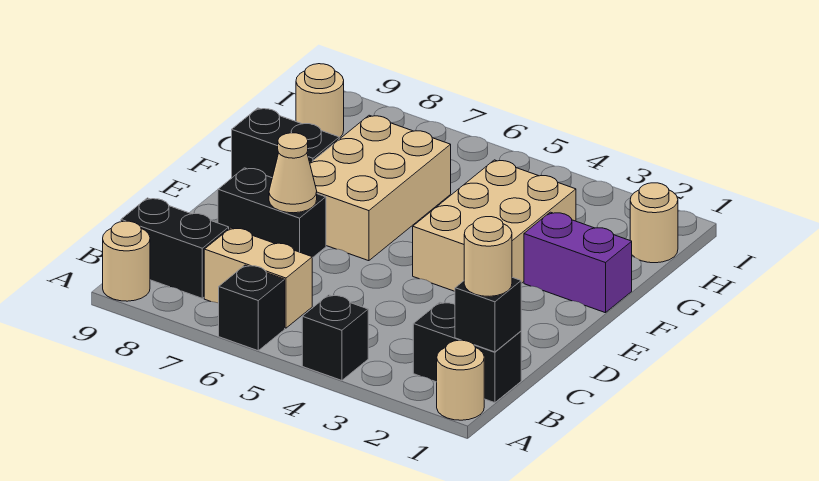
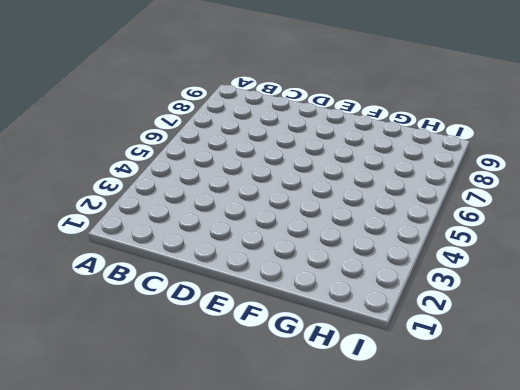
none -> tan 1x1 round brick [437,340,484,420]
none -> black 1x1 brick [302,295,368,380]
none -> black 1x1 brick [219,265,285,351]

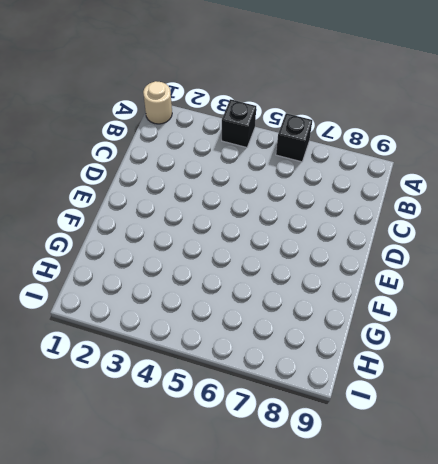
none -> tan 1x1 round brick [103,221,150,301]
none -> black 1x2 brick [413,302,521,403]
none -> tan 1x2 brick [204,228,312,328]

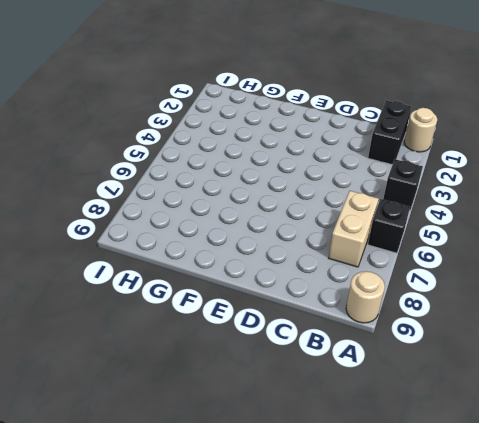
none -> black 1x2 brick [121,198,229,298]
none -> black 1x2 brick [218,168,326,258]
none -> tan 2x3 brick [413,160,576,291]

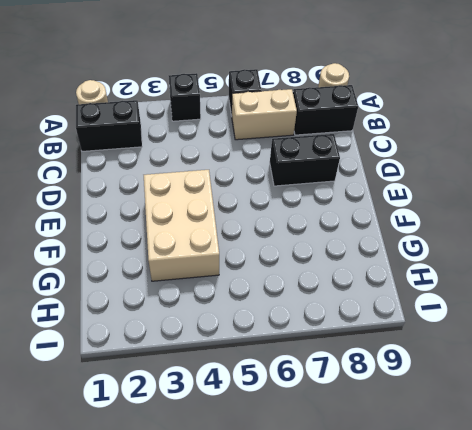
none -> tan 2x3 brick [310,115,451,261]
none -> purple 1x2 brick [524,212,632,313]
none -> black 1x2 brick [232,108,339,178]

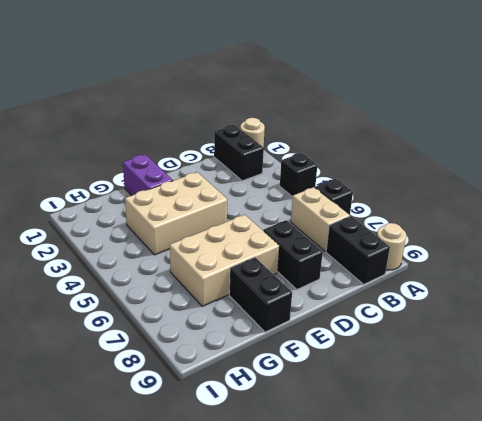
none -> tan 1x1 round brick [630,183,678,263]
none -> tan 1x1 round brick [296,64,344,138]
none -> black 1x1 brick [455,277,521,352]

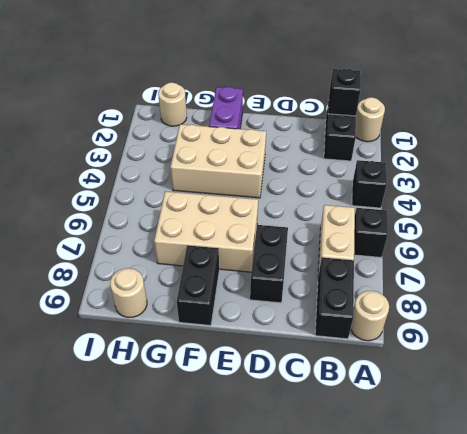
none -> tan 1x1 cone [269,133,317,213]
none -> tan 1x1 round brick [464,217,512,296]

